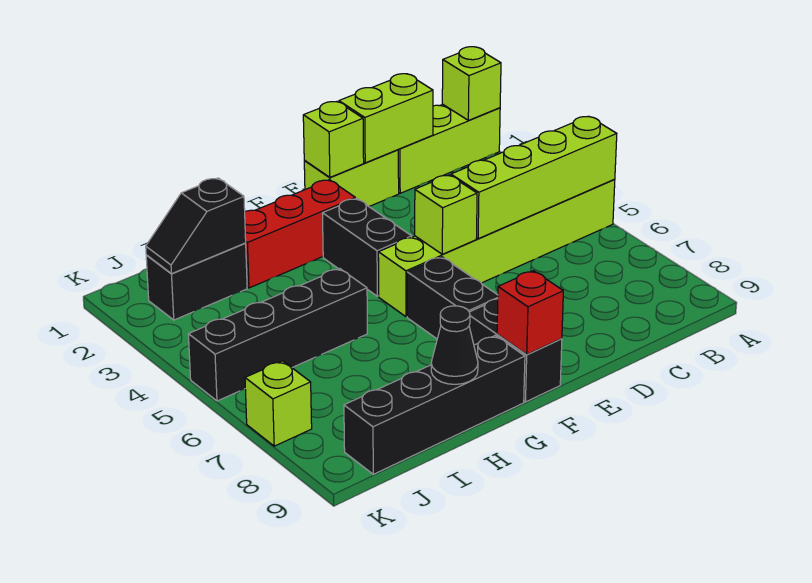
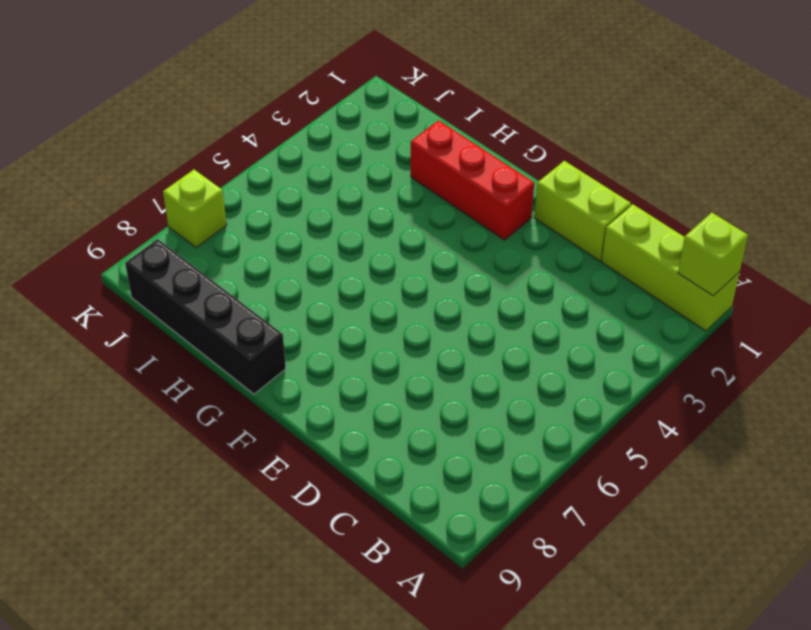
none -> lime 1x6 brick [378,179,615,317]
none -> black 1x2 brick [322,198,412,296]
none -> black 1x2 brick [407,257,498,339]

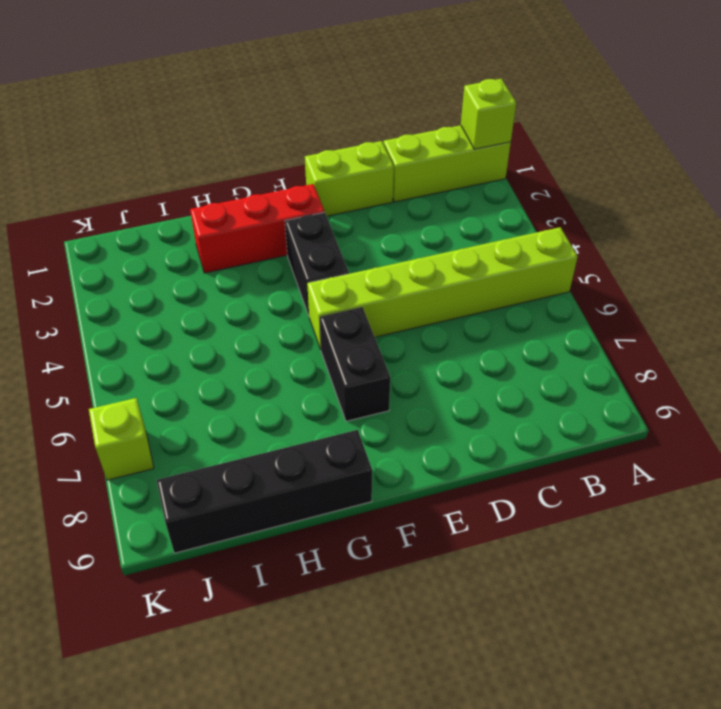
none -> black 1x2 brick [469,299,562,402]
none -> black 1x4 brick [188,269,367,401]
none -> black 1x2 brick [146,243,247,320]

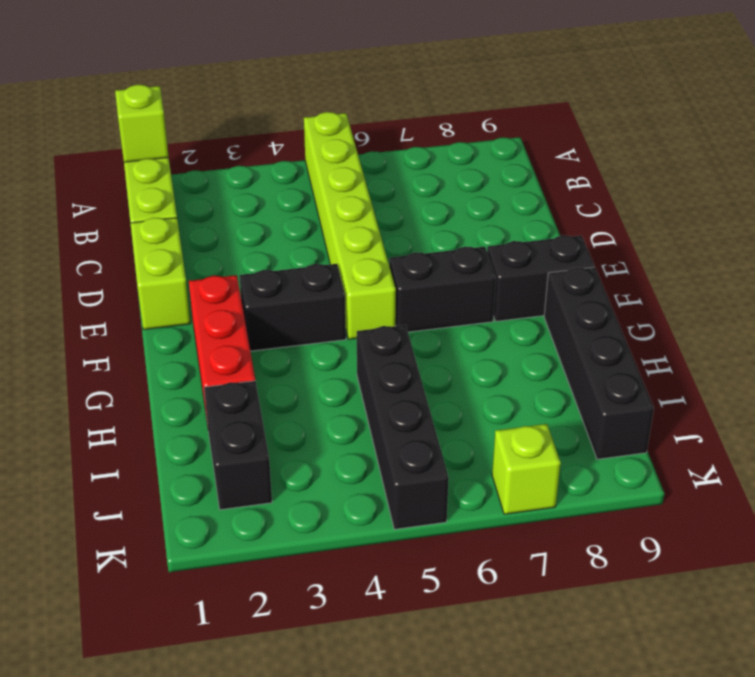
none -> lime 1x4 brick [451,116,617,239]
none -> lime 1x2 brick [339,74,433,163]
none -> lime 1x1 brick [303,101,364,177]

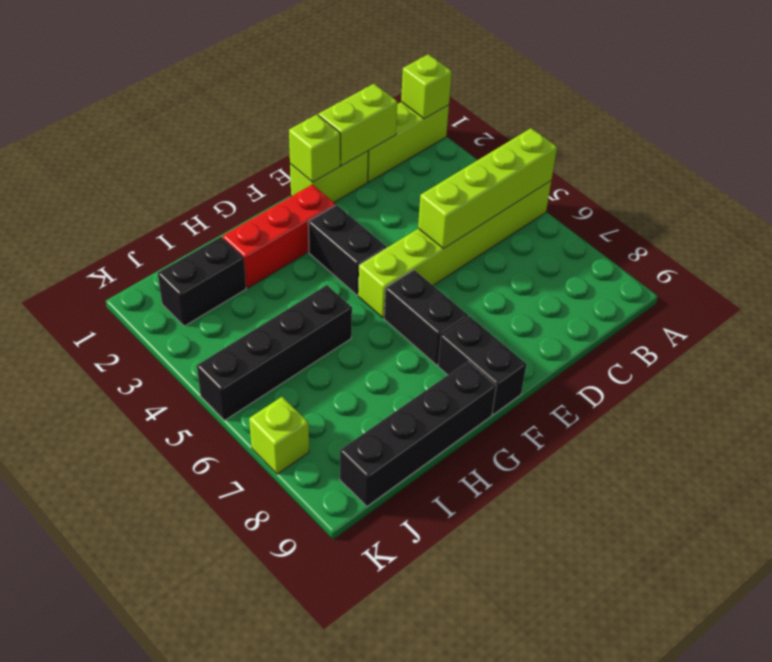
none -> lime 1x1 brick [415,175,477,254]
none -> red 1x1 brick [497,271,563,354]
none -> black 1x1 cone [431,306,478,384]

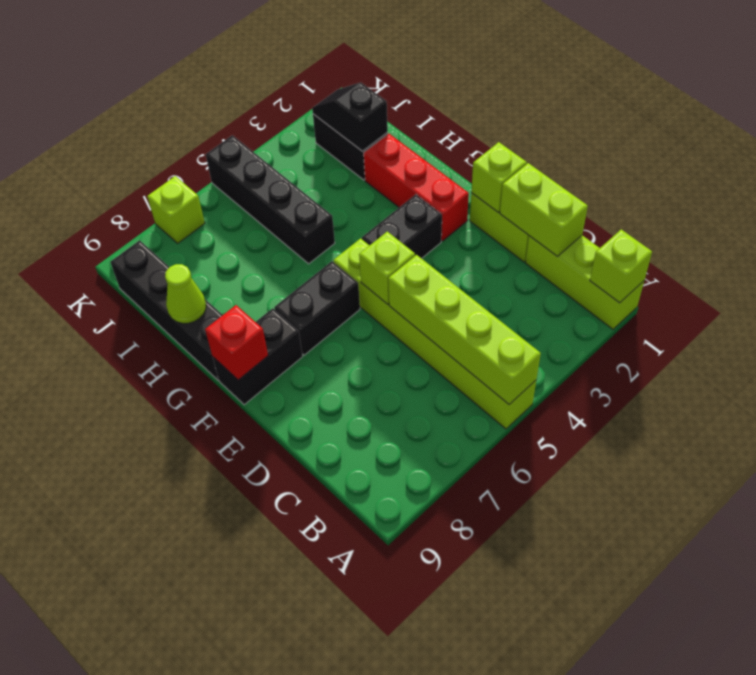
lime 1x1 cone [165,264,206,323] -> black 1x1 cone [431,306,478,384]

